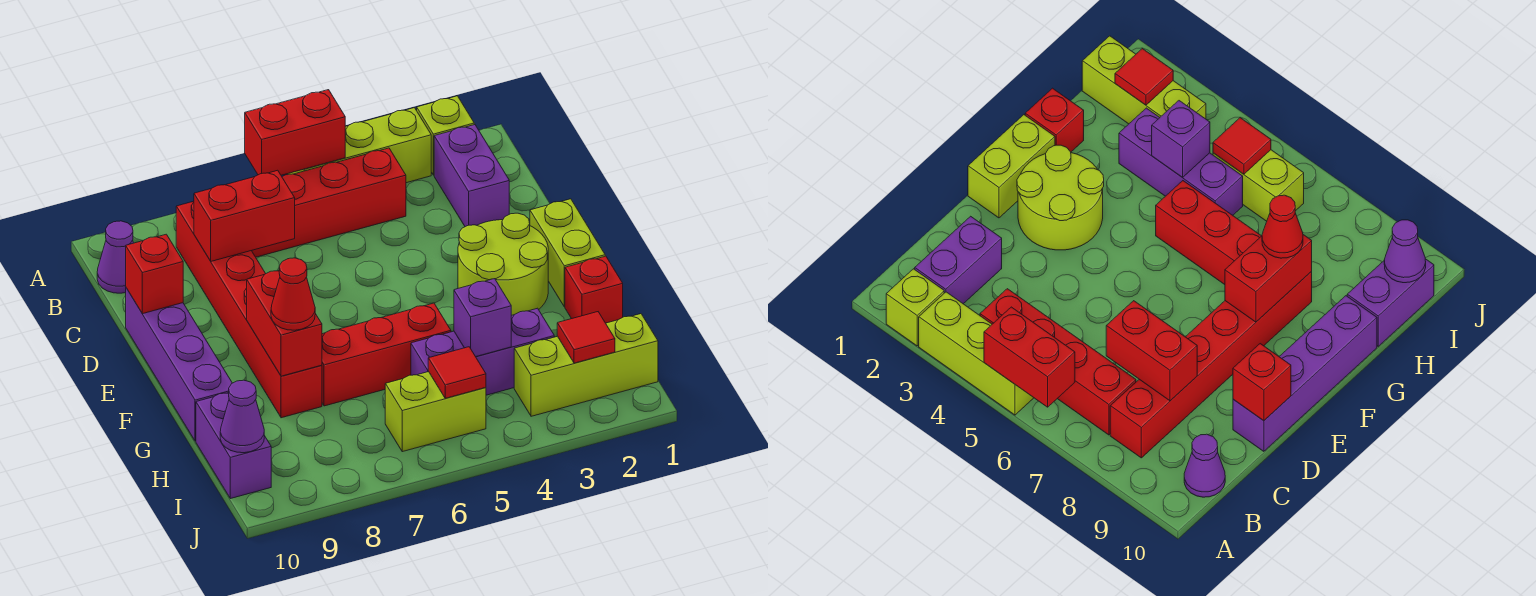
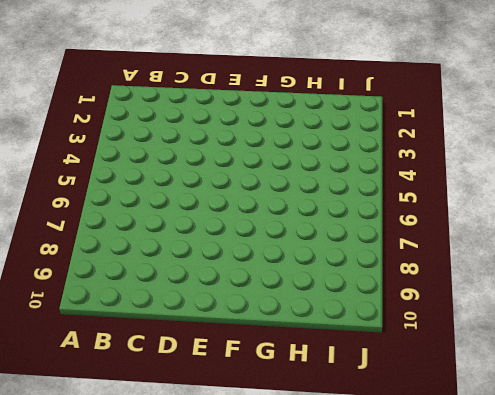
none -> lime 1x1 brick [417,96,474,175]
none -> lime 1x3 brick [288,108,431,183]
none -> purple 1x2 brick [434,125,509,227]

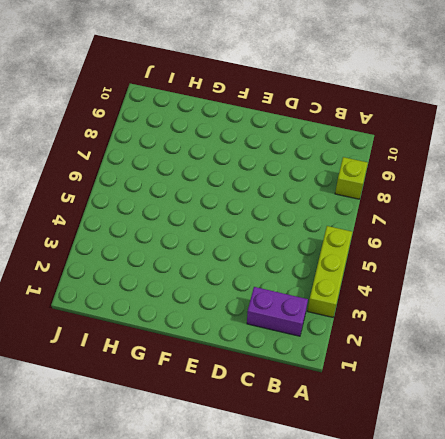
lime 1x1 brick [335,157,368,199] -> lime 1x1 brick moved to [417,96,474,175]
none -> red 1x4 brick [252,148,406,257]
none -> red 1x6 brick [176,201,322,418]
none -> purple 1x1 cone [97,221,133,293]

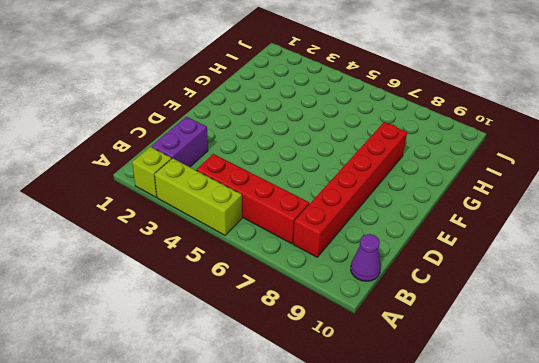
none -> purple 1x4 brick [126,288,232,441]
none -> lime 1x2 brick [530,199,605,307]
none -> lime 2x2 round brick [458,213,548,315]

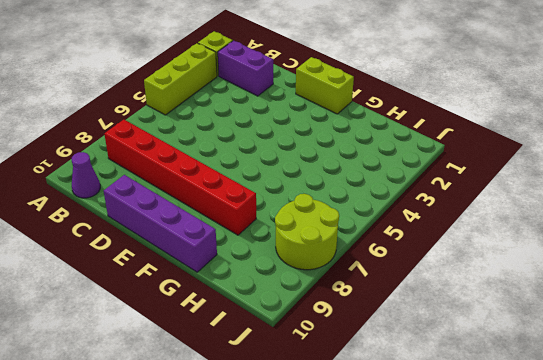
lime 2x2 round brick [275,194,339,270] -> lime 2x2 round brick moved to [458,213,548,315]
none -> red 1x4 brick [252,148,406,257]
none -> red 1x1 brick [565,256,623,323]
none -> red 1x3 brick [322,303,451,406]

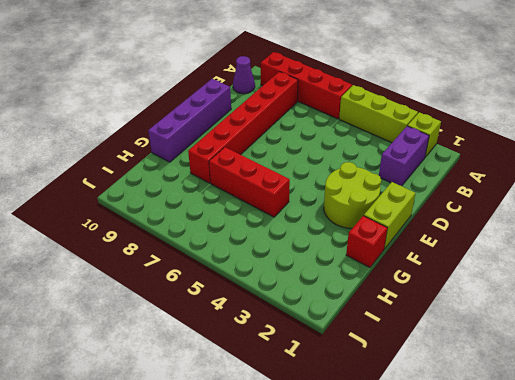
red 1x4 brick [261,52,352,119] -> red 1x4 brick moved to [252,148,406,257]
none -> purple 1x3 brick [411,308,554,395]
none -> purple 1x2 brick [196,393,271,499]
none -> lime 1x3 brick [514,314,658,416]

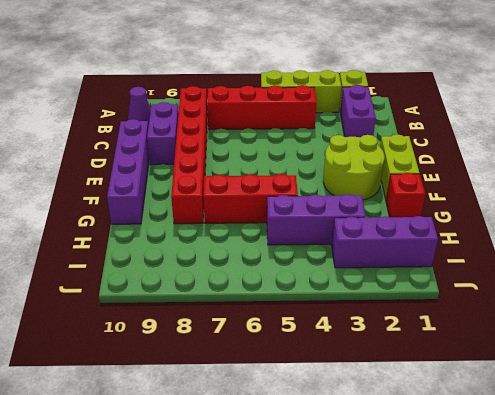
purple 1x2 brick [147,102,179,165] -> purple 1x2 brick moved to [196,393,271,499]
purple 1x3 brick [332,216,438,268] -> lime 1x3 brick [514,314,658,416]
none -> lime 1x2 brick [385,372,486,452]
none -> red 1x2 brick [245,90,345,175]
none -> red 1x2 brick [194,170,295,261]

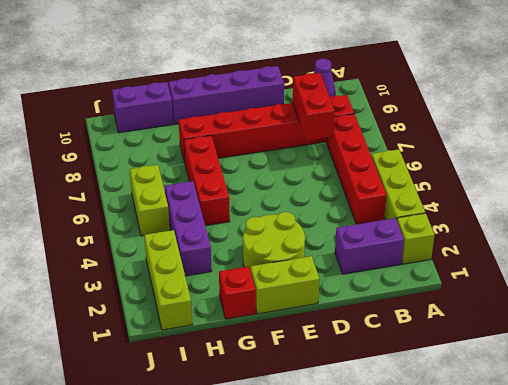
none -> red 1x2 brick [245,90,345,175]
none -> red 1x1 brick [126,234,183,314]
none -> red 1x2 brick [247,271,322,376]

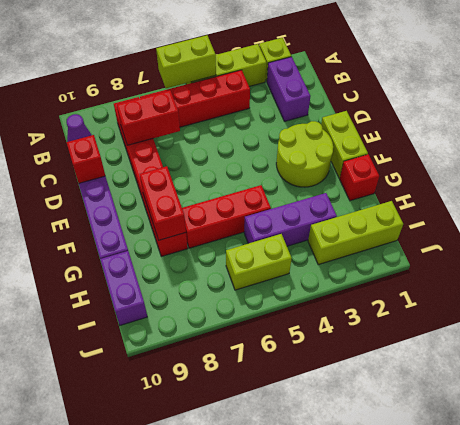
lime 1x2 brick [156,35,216,88] -> red 1x2 brick [245,90,345,175]
none -> purple 1x1 brick [454,279,511,357]
none -> red 1x1 tile [557,312,615,363]
none -> red 1x1 tile [428,347,486,398]

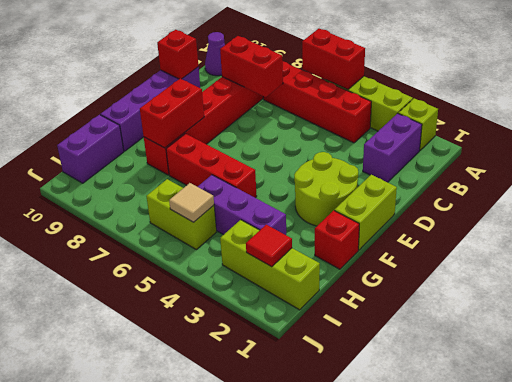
tan 1x1 tile [169,183,214,222] -> red 1x1 tile [428,347,486,398]
none -> purple 1x1 brick [454,279,511,357]
none -> purple 1x1 cone [220,380,264,453]
none -> red 1x1 cone [271,258,315,330]

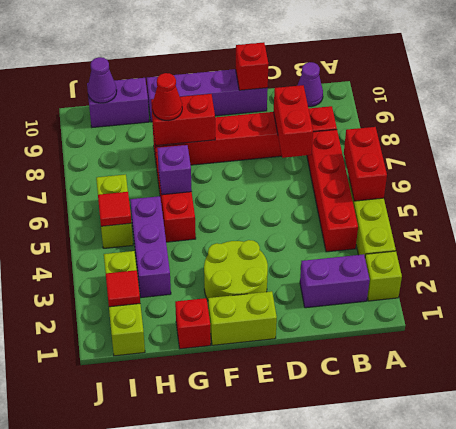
purple 1x1 brick [157,145,192,195] -> purple 1x1 brick moved to [454,279,511,357]

